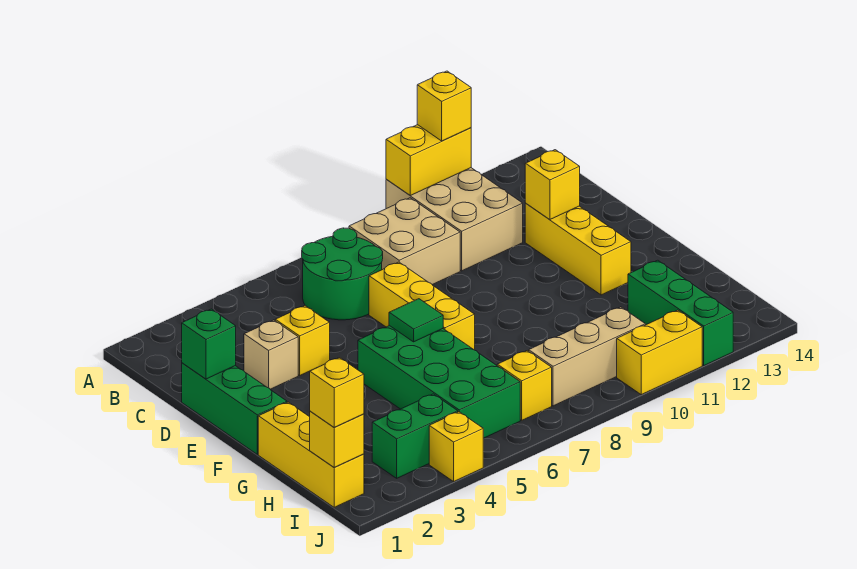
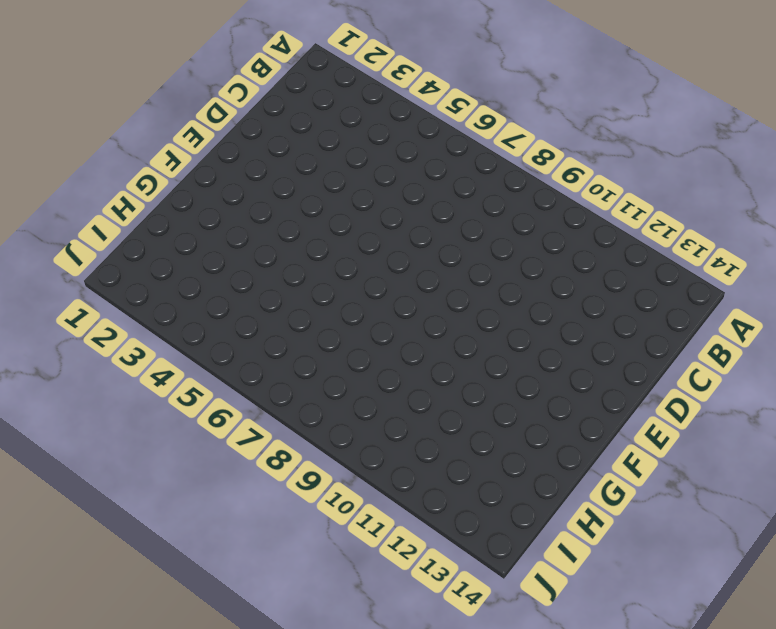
none -> tan 2x3 brick [386,168,523,271]
none -> green 2x2 round brick [302,228,383,320]
none -> tan 2x2 brick [349,198,460,285]

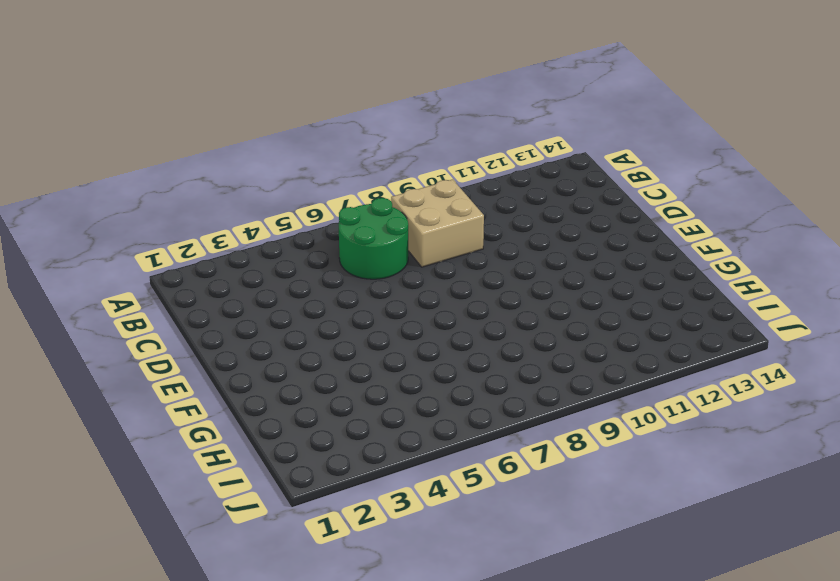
none -> tan 2x3 brick [386,168,523,271]
none -> green 1x3 brick [182,363,287,454]
none -> tan 1x1 brick [244,320,298,389]

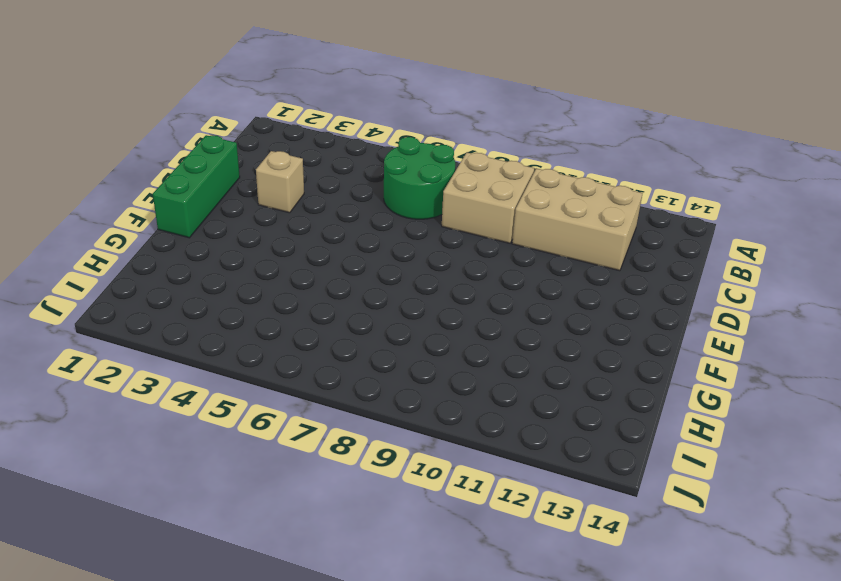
tan 2x3 brick [512,168,643,271] -> tan 2x3 brick turned to [386,168,523,271]
none -> yellow 1x1 brick [275,306,330,375]
none -> yellow 1x3 brick [369,262,475,350]
none -> yellow 1x3 brick [525,204,631,295]

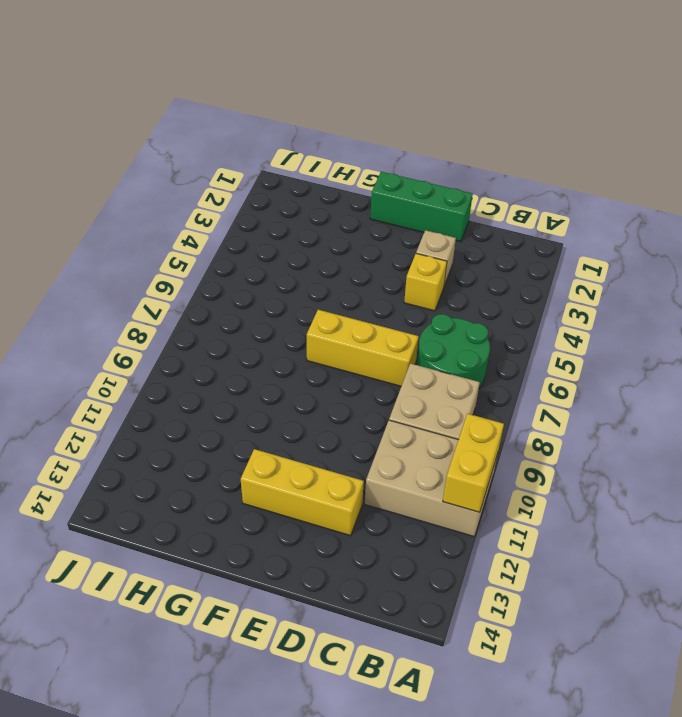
none -> green 2x4 brick [358,325,520,438]
none -> yellow 1x3 brick [258,402,364,507]
none -> green 1x3 brick [628,260,733,365]

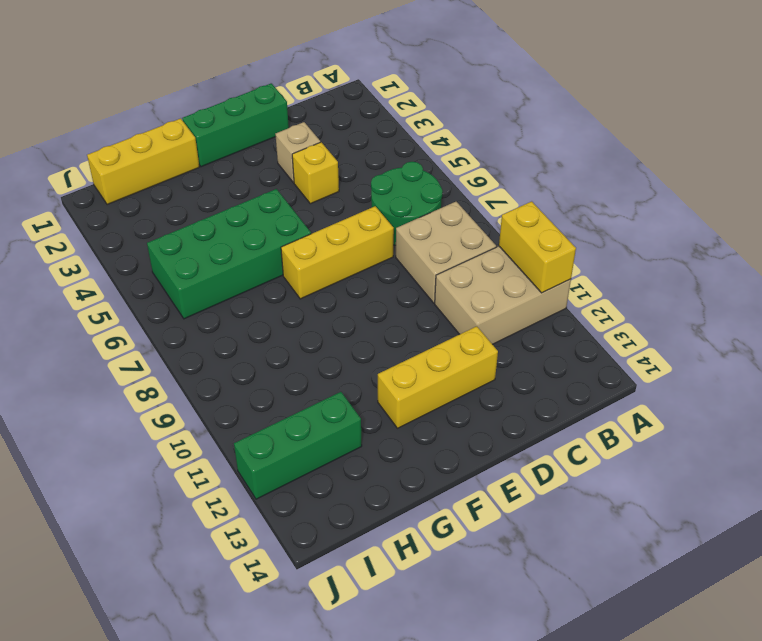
none -> green 1x2 brick [372,394,458,478]
none -> yellow 1x1 brick [497,351,552,420]
none -> tan 1x3 brick [529,307,645,406]

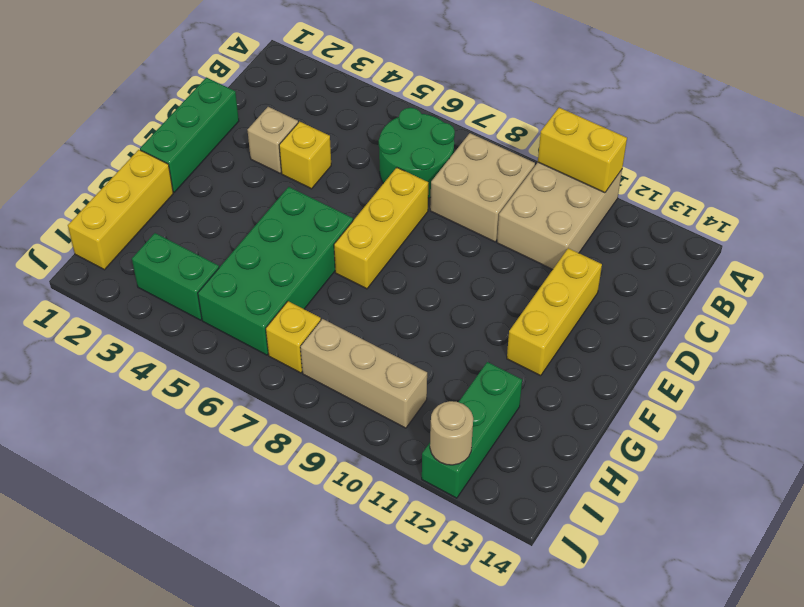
tan 1x1 round brick [430,401,473,465] -> none
none -> yellow 1x1 brick [429,412,483,482]
none -> yellow 1x2 brick [617,310,702,395]
none -> green 1x1 brick [182,309,236,379]

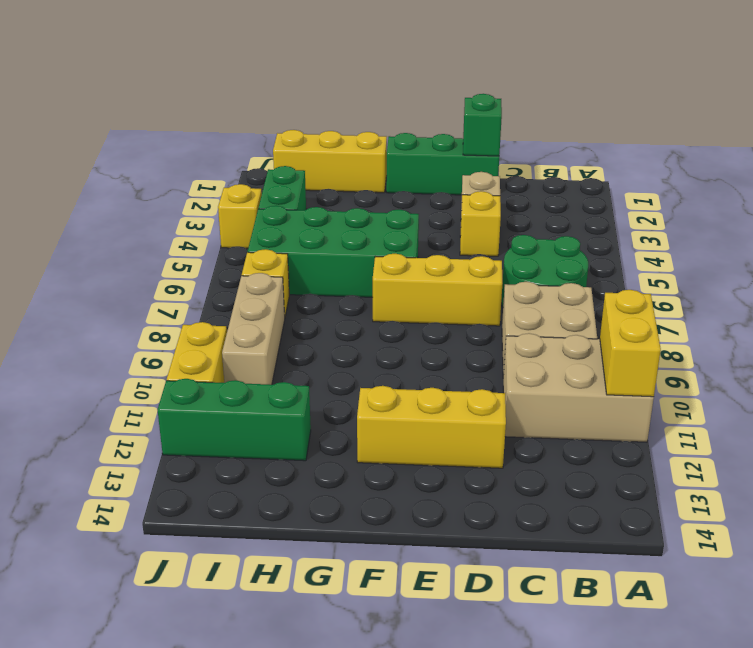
none -> yellow 1x1 brick [525,150,580,219]
none -> green 1x1 tile [389,299,443,342]
none -> yellow 1x1 brick [310,411,364,467]

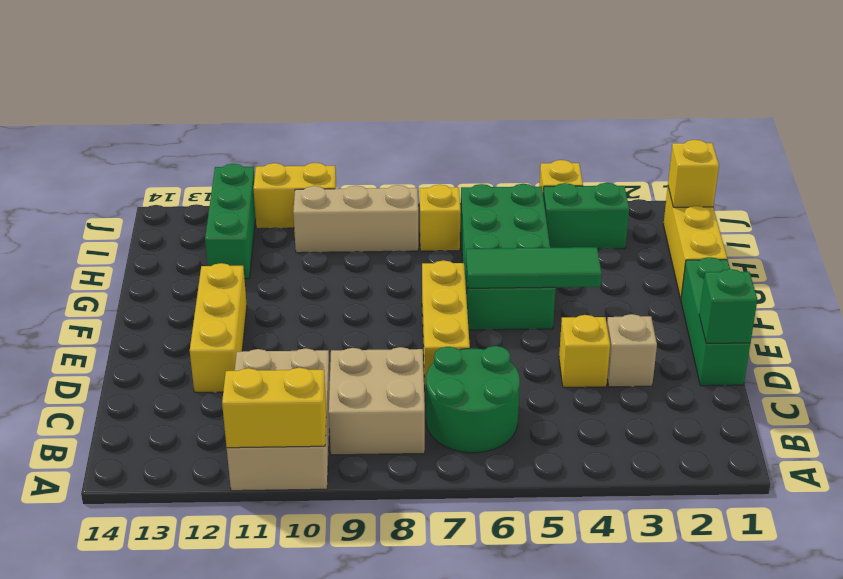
green 1x3 tile [466,247,602,288] -> green 1x1 tile [389,299,443,342]
none -> yellow 1x1 brick [525,150,580,219]
none -> yellow 1x1 brick [417,71,471,141]
none -> yellow 1x1 brick [310,358,364,427]

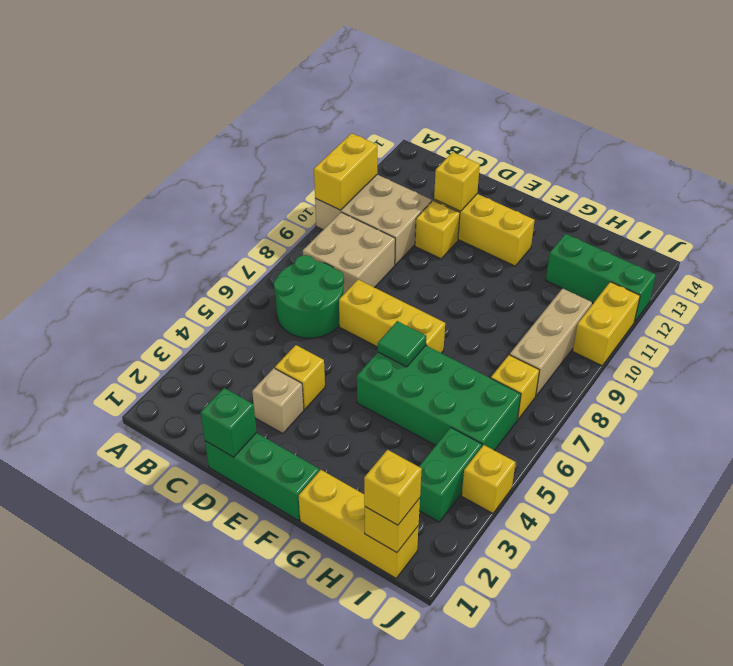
yellow 1x1 brick [415,200,460,259] -> yellow 1x1 brick moved to [417,71,471,141]

